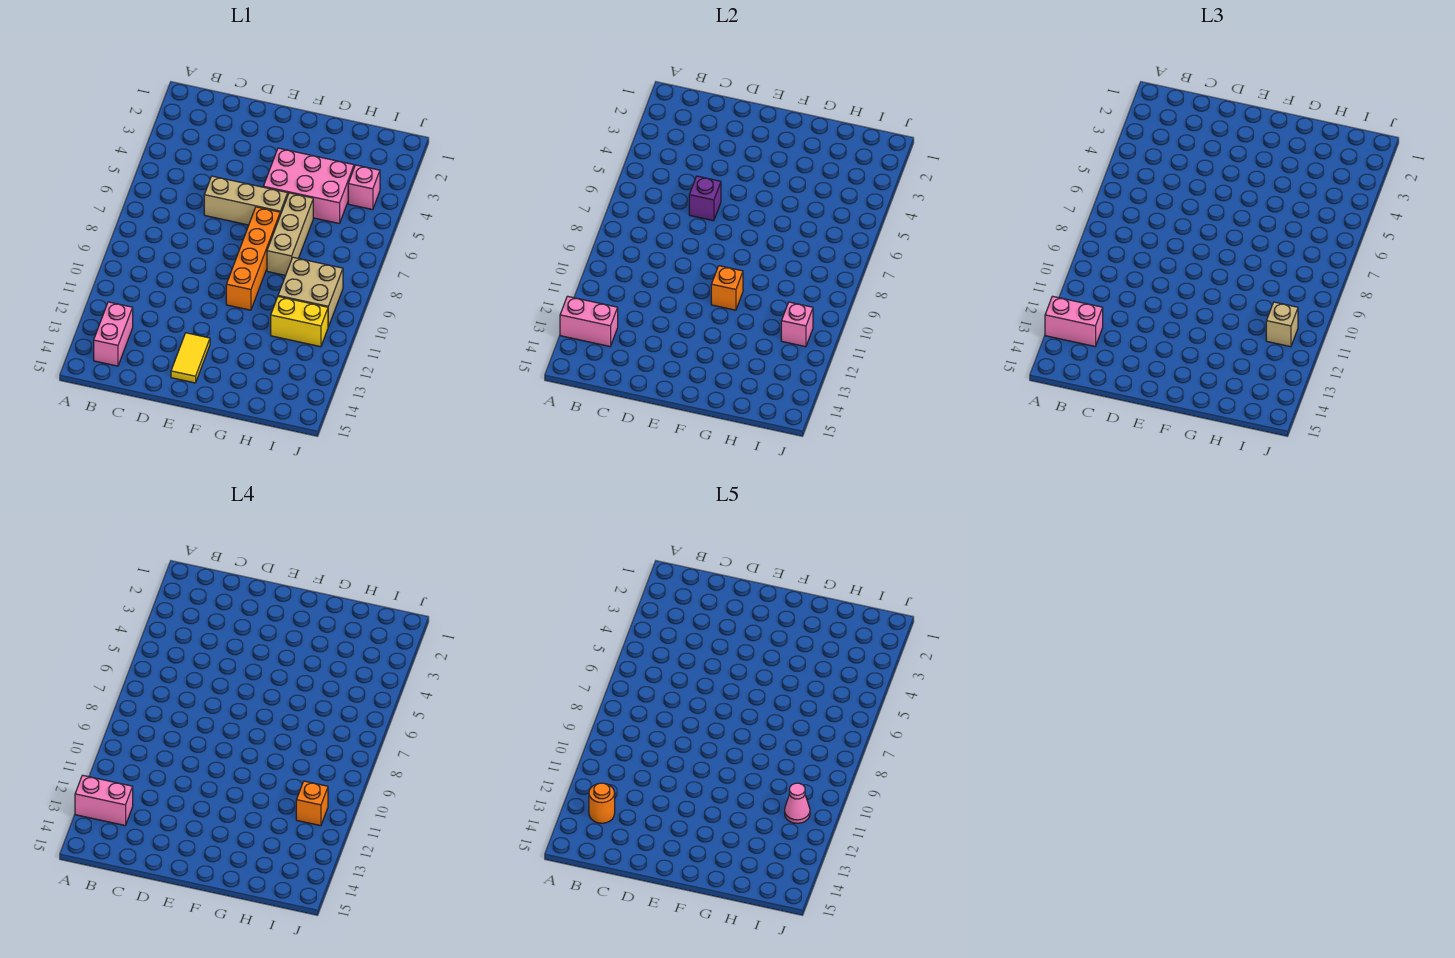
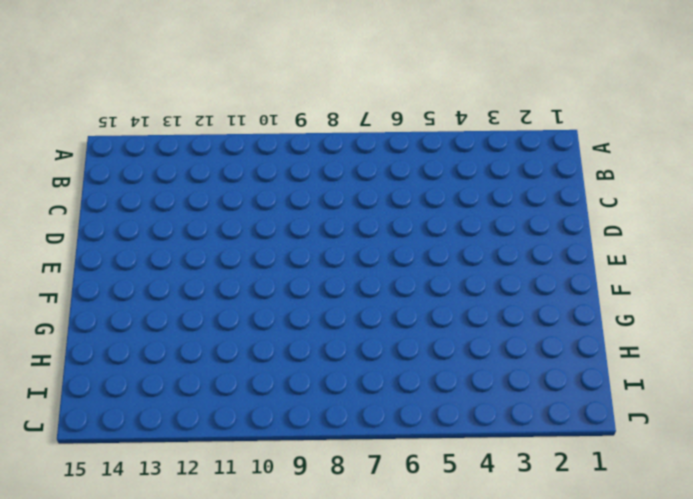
none -> pink 1x2 brick [94,302,133,366]
none -> tan 1x3 brick [204,176,288,225]
none -> yellow 1x2 tile [171,333,210,383]

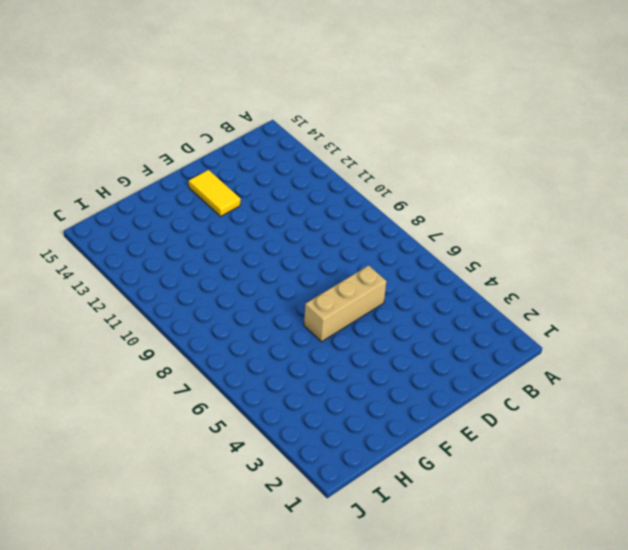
none -> pink 1x2 brick [94,302,133,366]
none -> pink 2x3 brick [263,148,354,223]
none -> orange 1x4 brick [226,207,280,310]

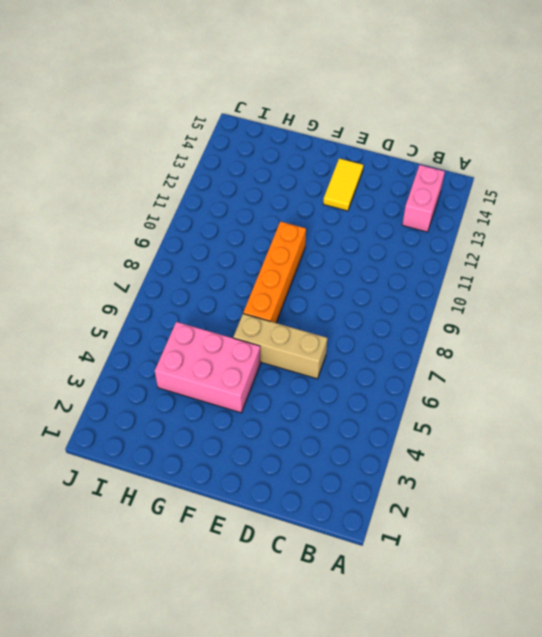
none -> tan 1x3 brick [267,193,313,275]
none -> tan 2x2 brick [278,257,343,327]
none -> yellow 1x2 brick [271,297,328,347]

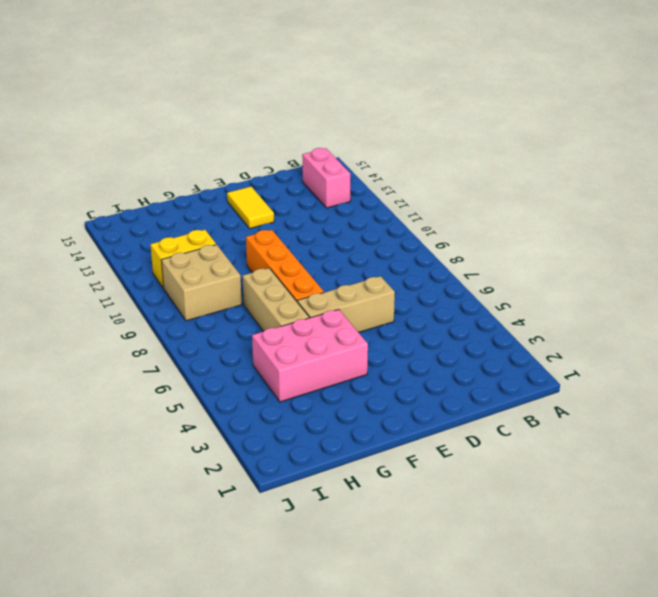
none -> pink 1x1 brick [348,165,380,210]
none -> pink 1x2 brick [560,296,618,346]
none -> purple 1x1 brick [689,176,721,221]

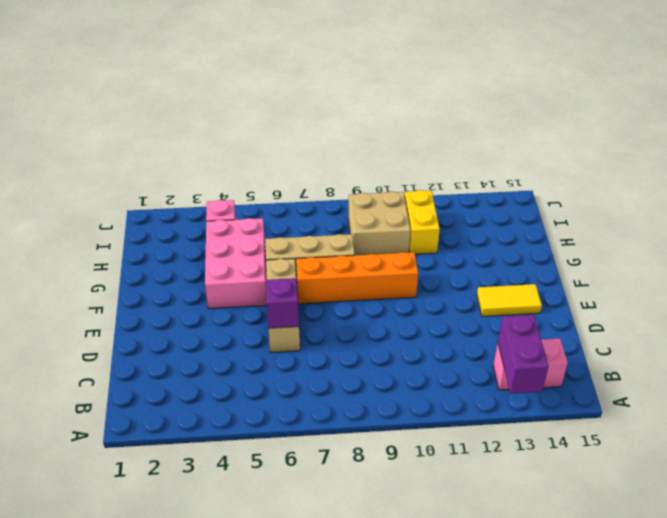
purple 1x2 brick [498,315,549,393] -> pink 1x2 brick [560,296,618,346]
none -> orange 1x1 brick [711,266,743,310]
none -> pink 1x1 brick [781,302,813,347]
none -> pink 1x2 brick [1045,296,1103,346]

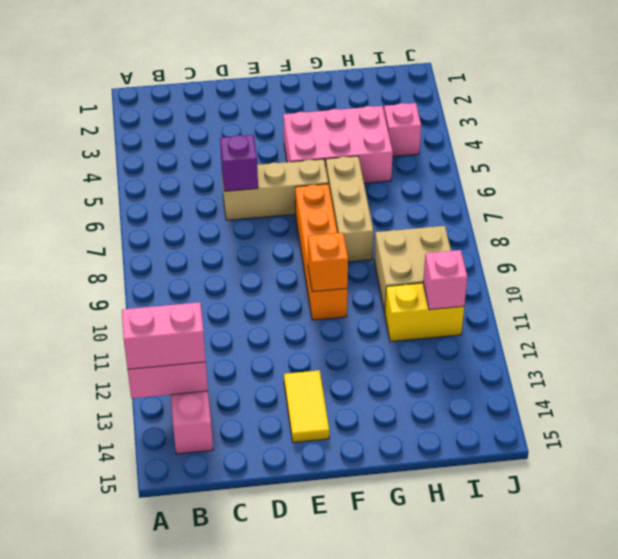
none -> tan 1x1 brick [1266,302,1298,347]
none -> pink 1x2 brick [75,775,133,825]
none -> orange 1x1 brick [296,781,328,826]

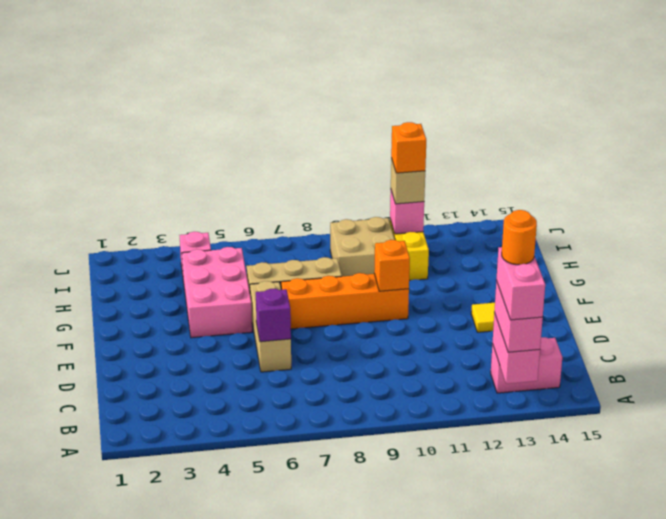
none -> pink 1x1 cone [785,783,810,823]

